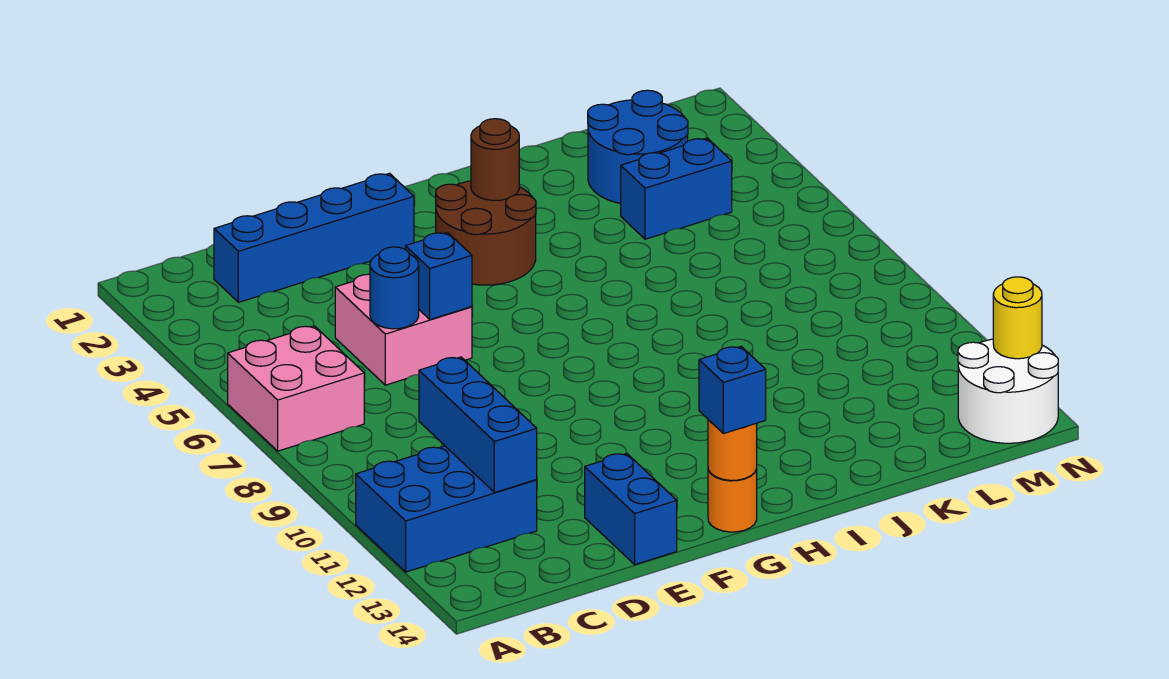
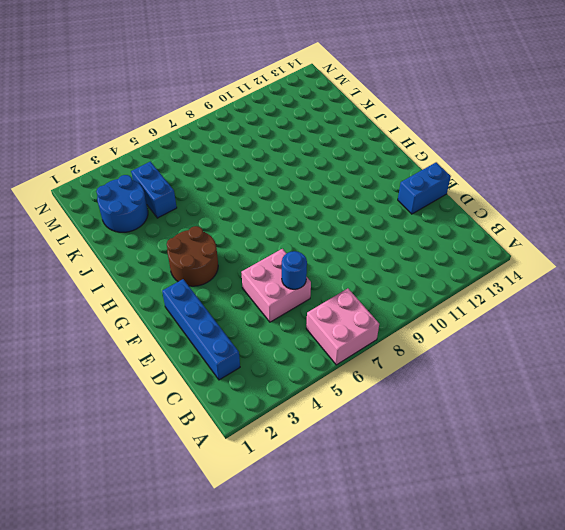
none -> blue 2x3 brick [356,446,537,572]
none -> orange 1x1 round brick [708,470,757,532]
none -> white 2x2 round brick [958,339,1058,443]

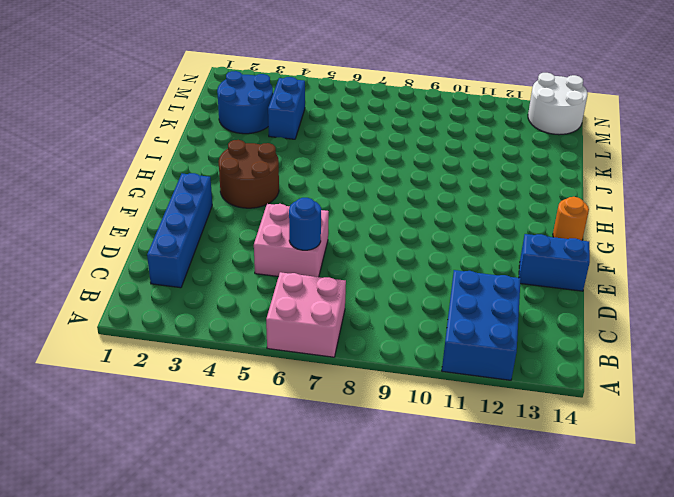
none -> blue 1x3 brick [419,357,537,493]
none -> blue 1x1 brick [405,233,472,320]
none -> orange 1x1 round brick [708,420,757,480]

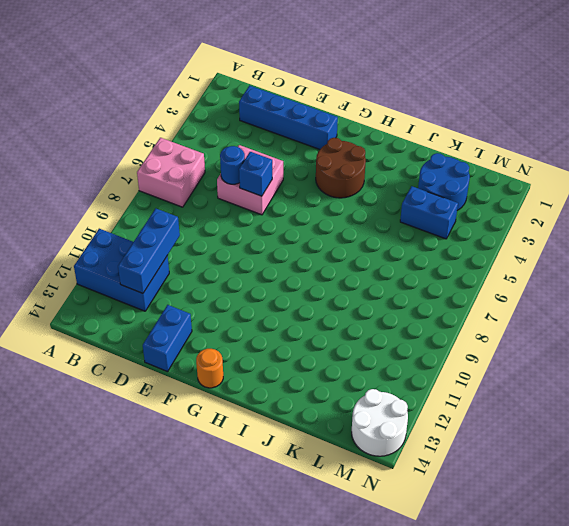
none -> orange 1x1 round brick [708,420,757,480]
none -> brown 1x1 round brick [471,119,519,200]
none -> yellow 1x1 round brick [993,277,1042,359]

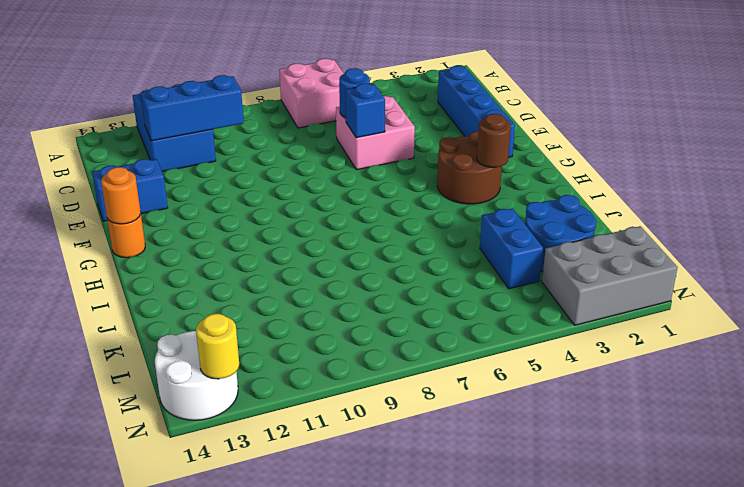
grey 2x3 brick [542,226,678,325] -> none
none -> blue 1x1 brick [699,346,766,434]

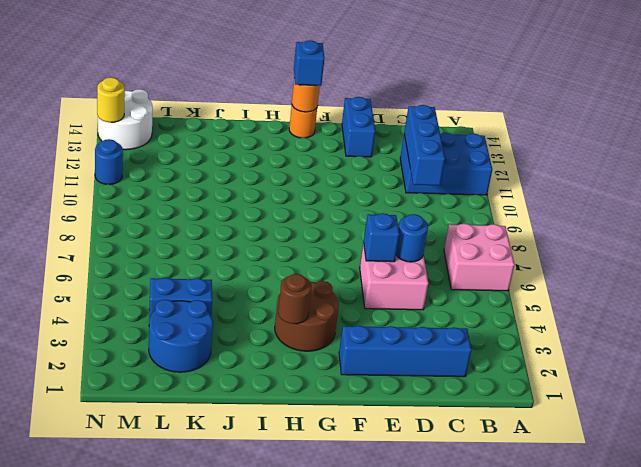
blue 1x1 round brick [95,139,123,185] -> none

